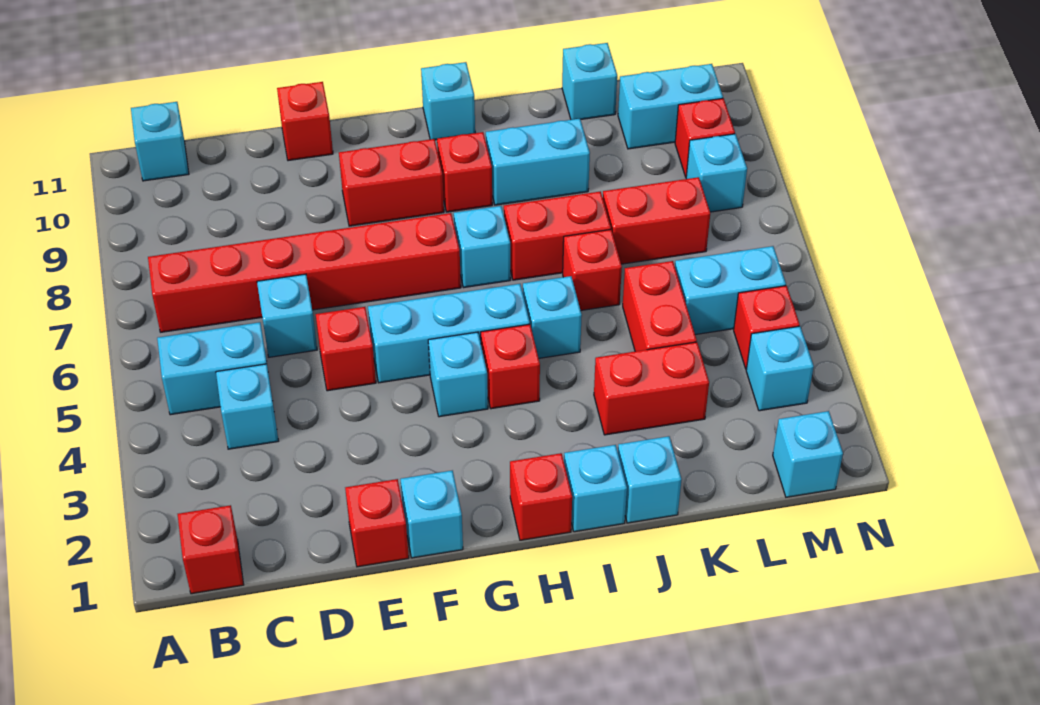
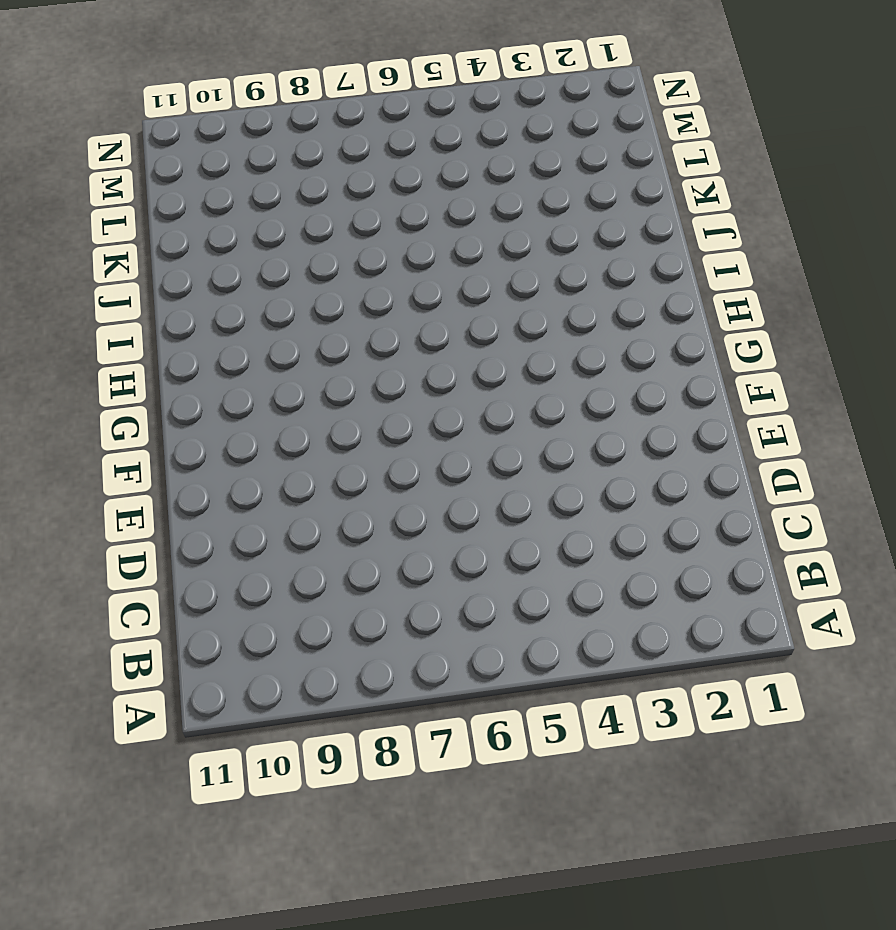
none -> red 1x1 brick [178,505,244,594]
none -> cyan 1x2 brick [157,322,267,415]
none -> red 1x6 brick [148,213,461,332]
none -> cyan 1x1 brick [131,102,189,181]

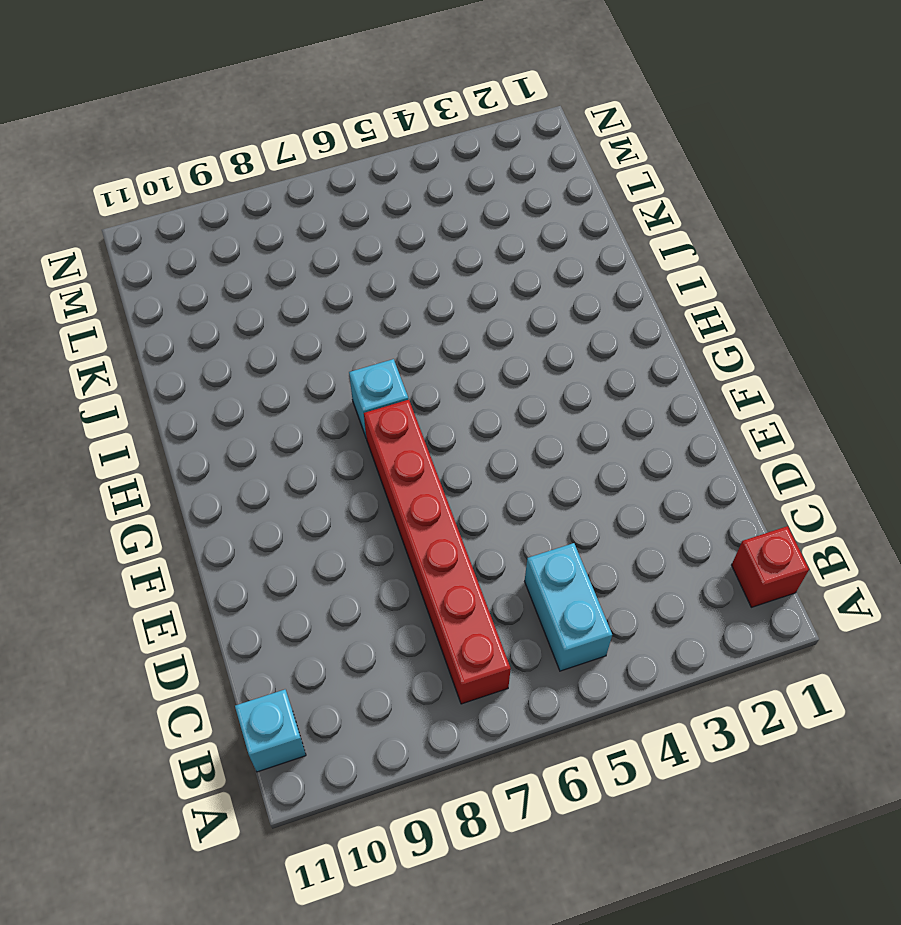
none -> cyan 1x1 brick [216,364,279,449]
none -> cyan 1x1 brick [257,274,317,357]
none -> red 1x1 brick [345,479,409,567]
none -> red 1x1 brick [316,307,376,391]

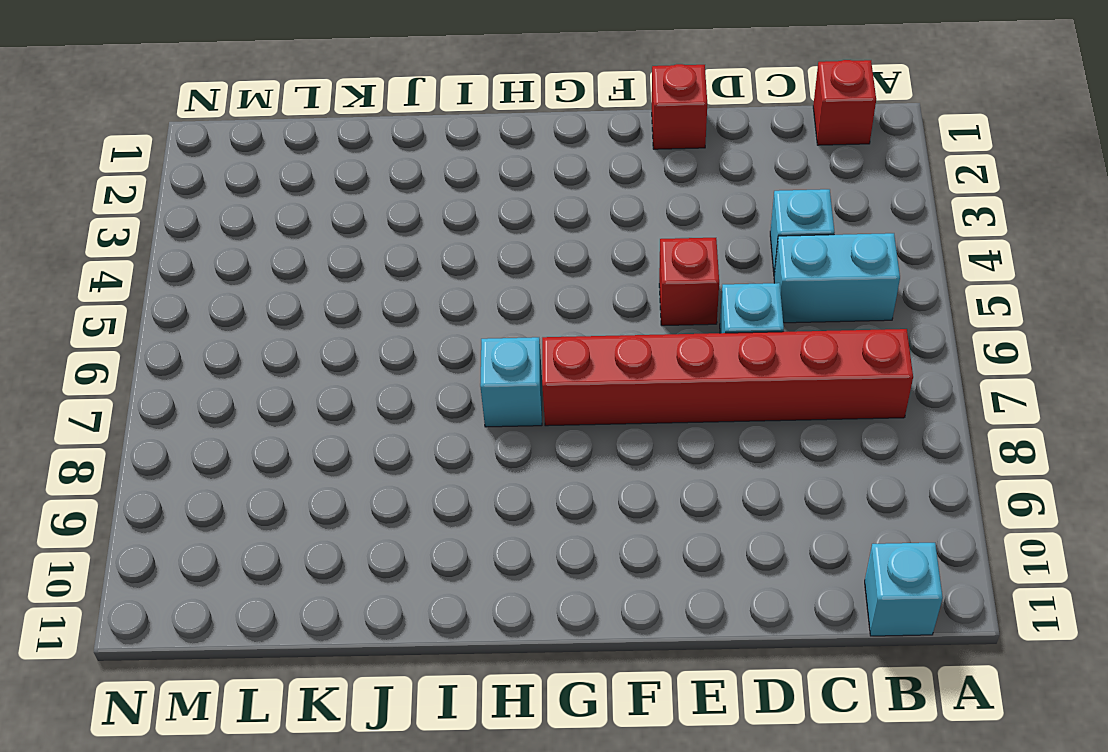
none -> red 1x1 brick [277,82,333,161]
none -> cyan 1x1 brick [400,471,463,558]
none -> cyan 1x3 brick [368,284,530,383]
none -> red 1x2 brick [339,139,444,226]

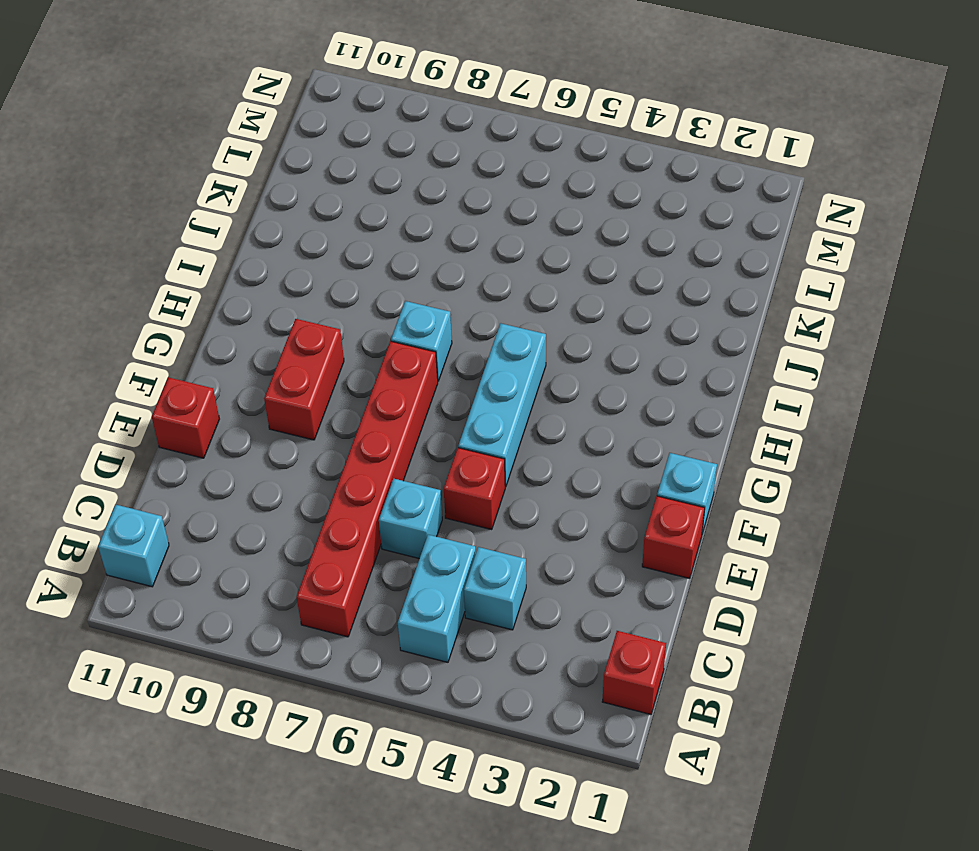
none -> cyan 1x1 brick [428,332,488,417]
none -> red 1x1 brick [510,453,572,540]
none -> red 1x1 brick [481,324,540,409]
none -> red 1x1 brick [437,132,492,212]

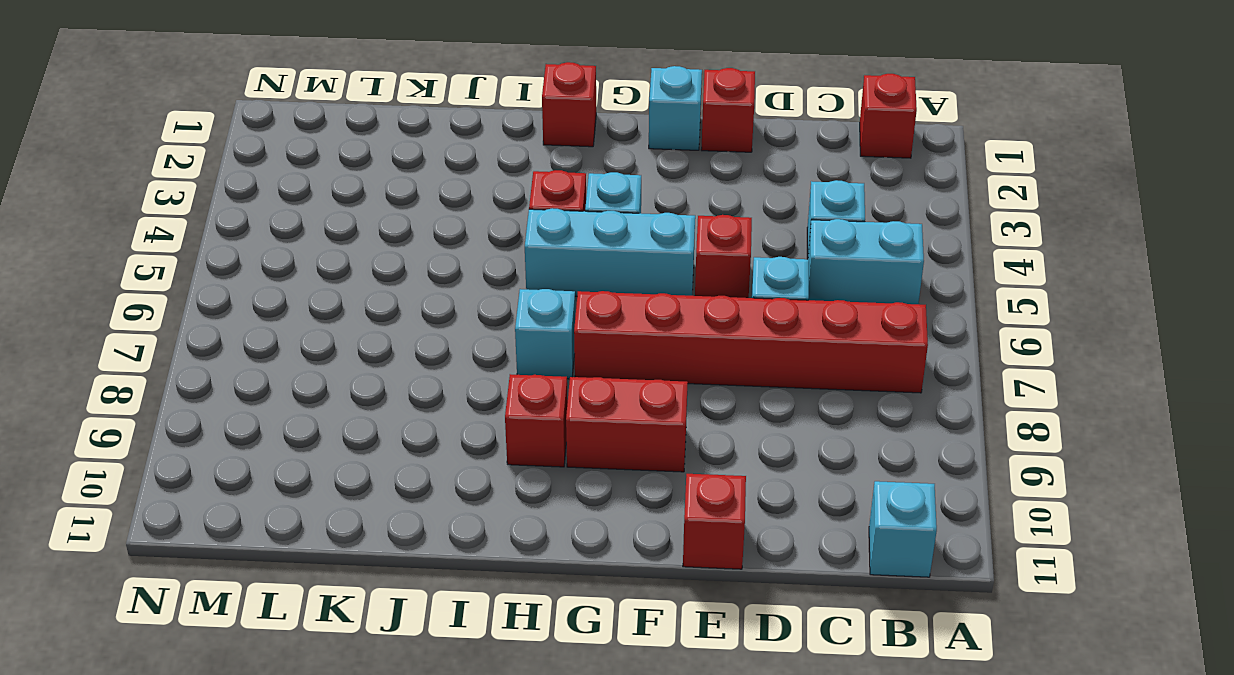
none -> cyan 1x1 brick [421,62,475,140]
none -> cyan 1x1 brick [564,445,627,532]
none -> cyan 1x1 brick [523,276,582,358]
none -> red 1x2 brick [504,192,611,280]

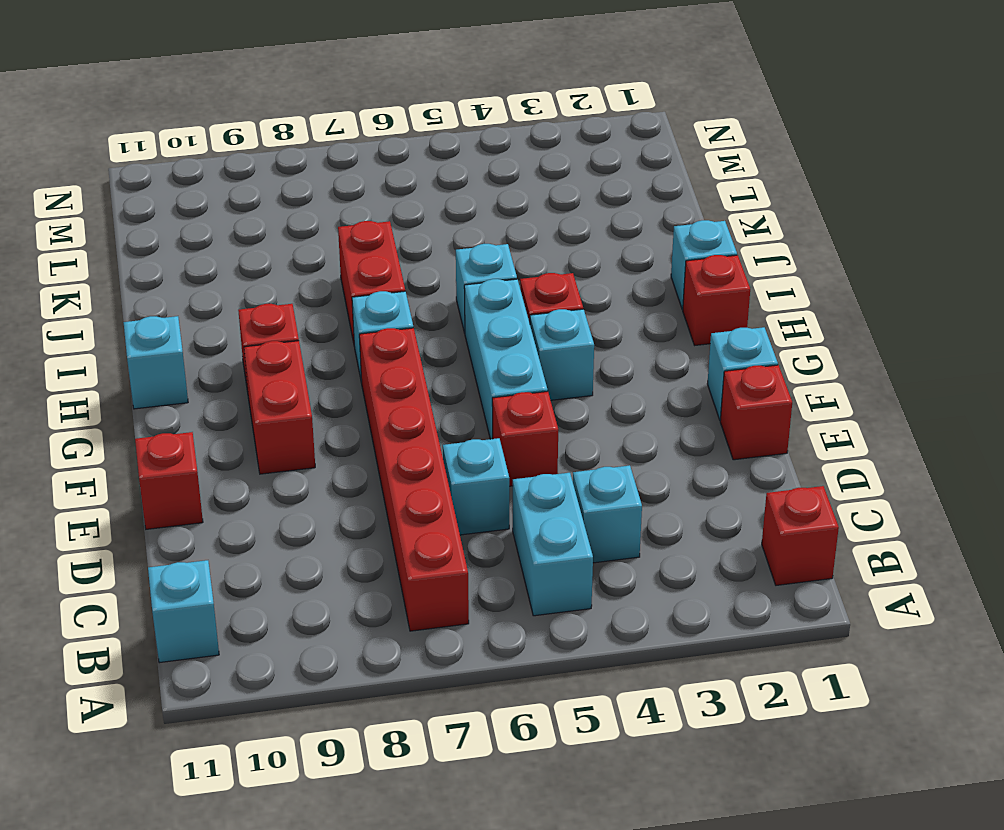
none -> cyan 1x2 brick [486,119,590,205]
none -> cyan 1x1 brick [618,436,682,523]
none -> red 1x2 brick [594,342,709,435]
none -> red 1x1 brick [563,230,622,310]

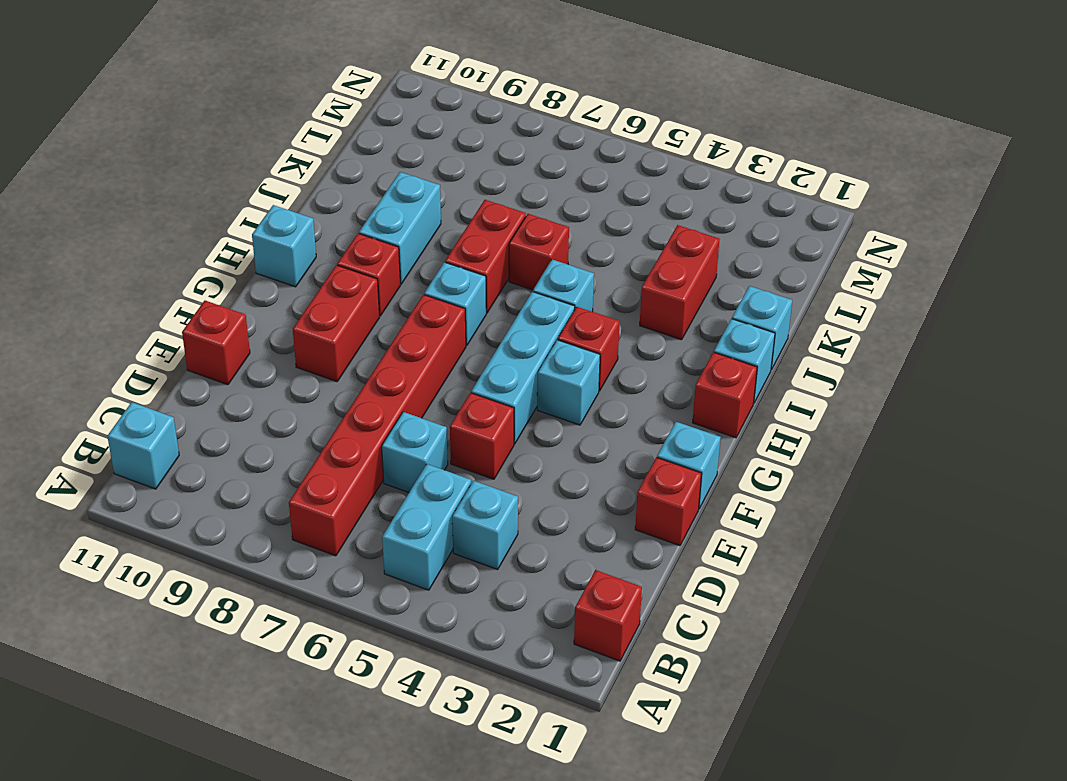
none -> red 1x2 brick [623,261,697,351]
none -> red 1x2 brick [603,177,710,264]
none -> cyan 1x1 brick [562,43,617,120]
none -> cyan 1x2 brick [675,246,786,335]

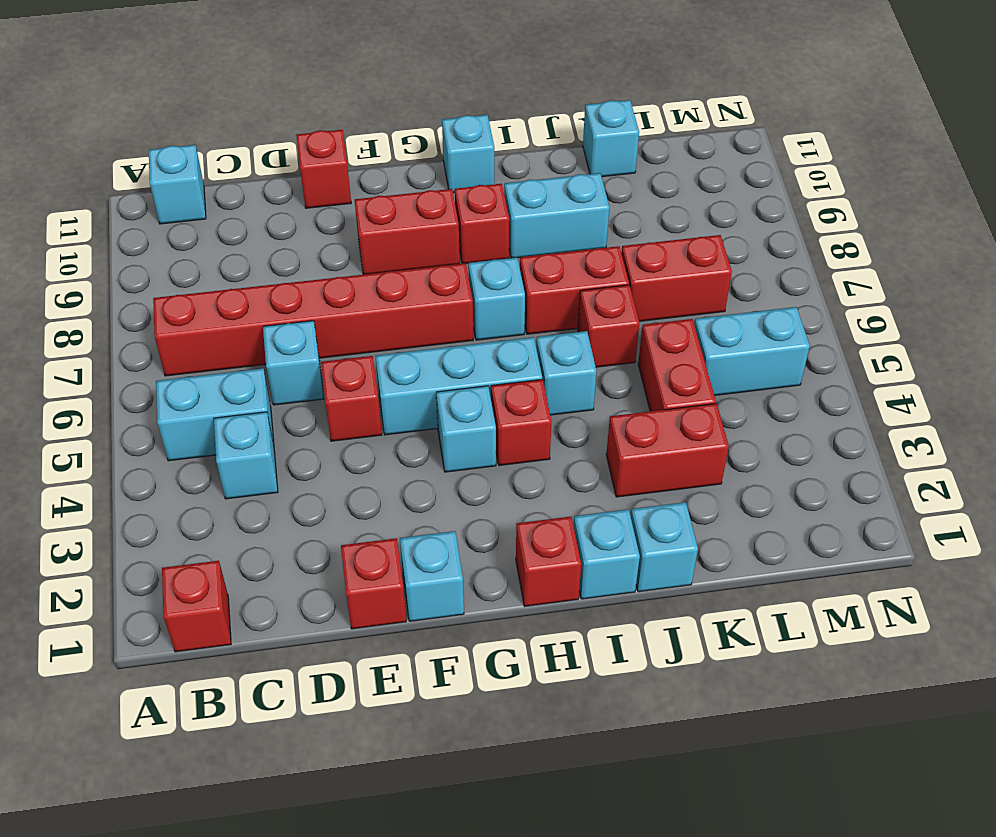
none -> cyan 1x2 brick [618,64,723,149]
none -> cyan 1x1 brick [773,411,843,497]
none -> cyan 1x1 brick [746,326,814,411]
none -> red 1x1 brick [734,286,800,369]

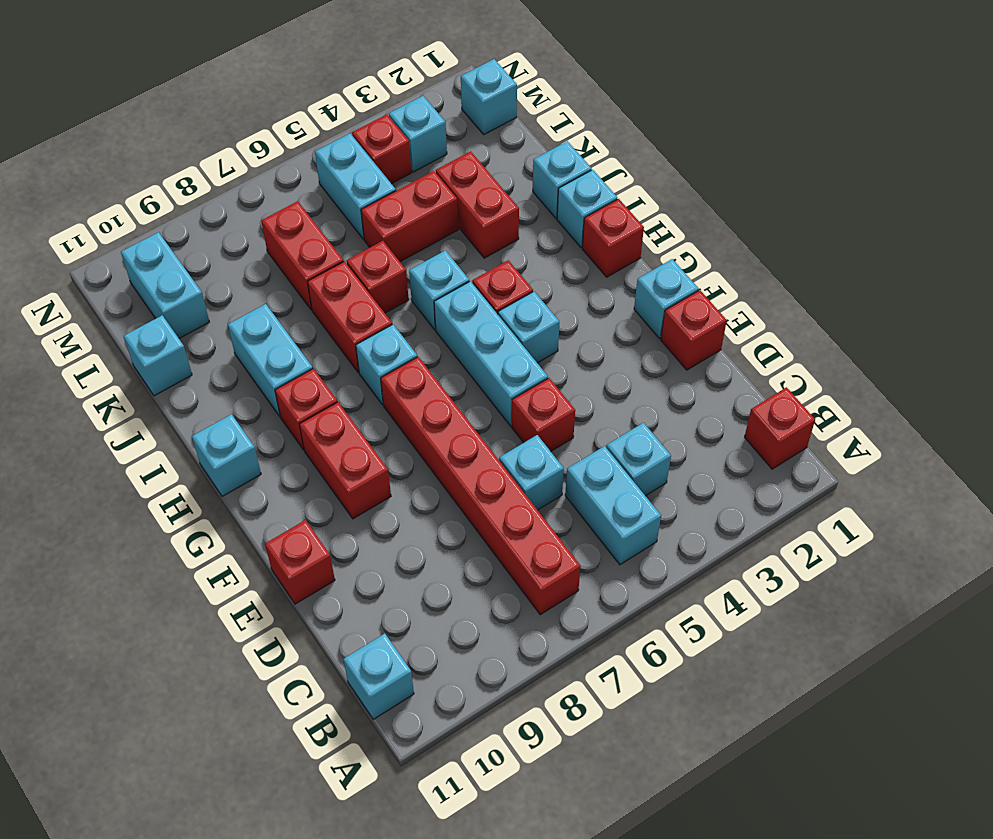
none -> cyan 1x1 brick [686,134,747,212]
none -> red 1x1 brick [675,98,735,177]

